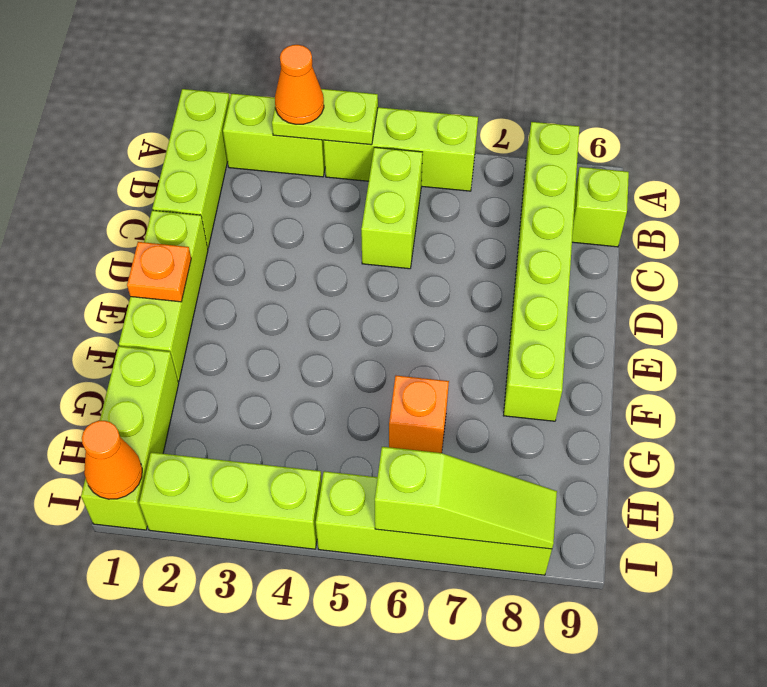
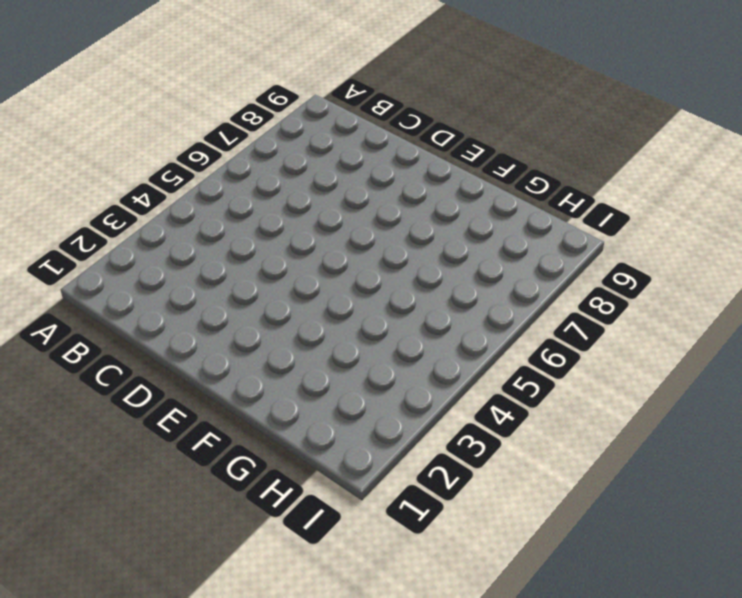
none -> lime 1x3 brick [152,89,230,248]
none -> lime 1x2 brick [223,94,325,177]
none -> lime 1x3 brick [324,107,478,191]

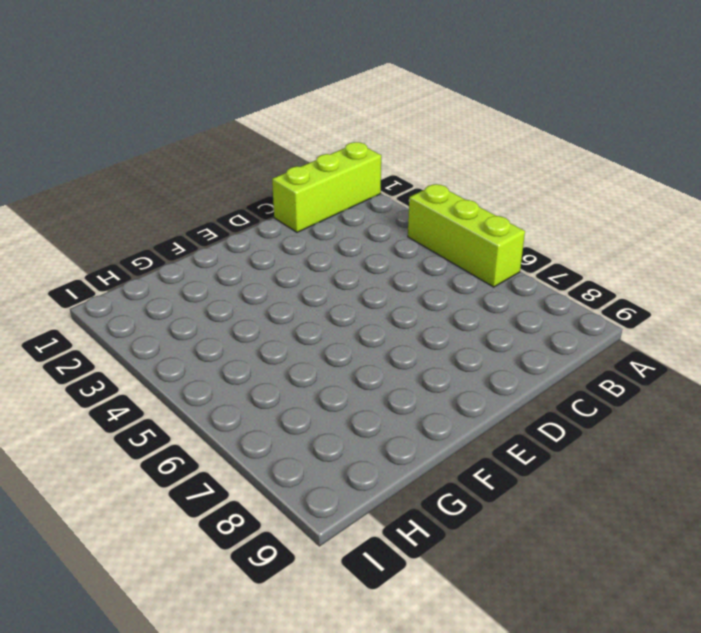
none -> lime 1x2 brick [223,94,325,177]
none -> lime 1x6 brick [503,122,579,421]
none -> lime 1x2 brick [361,147,423,269]

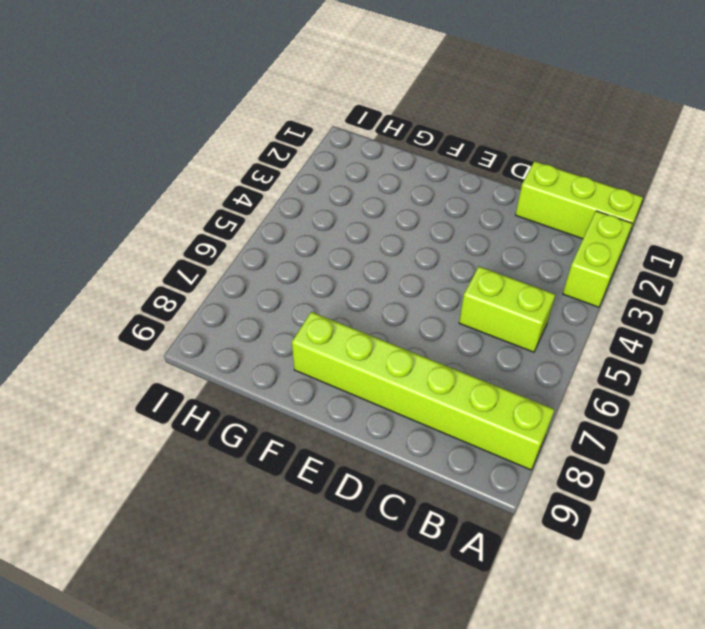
none -> lime 1x3 brick [324,107,478,191]
none -> lime 1x1 brick [572,167,629,247]
none -> lime 1x3 brick [119,210,208,381]

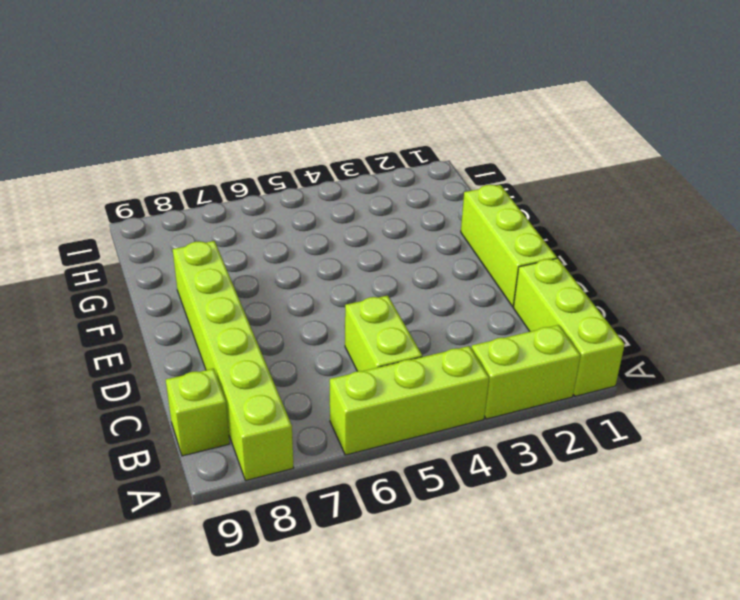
none -> lime 1x3 brick [81,346,179,530]
none -> orange 1x1 brick [389,376,449,453]
none -> lime 1x3 brick [139,452,322,549]

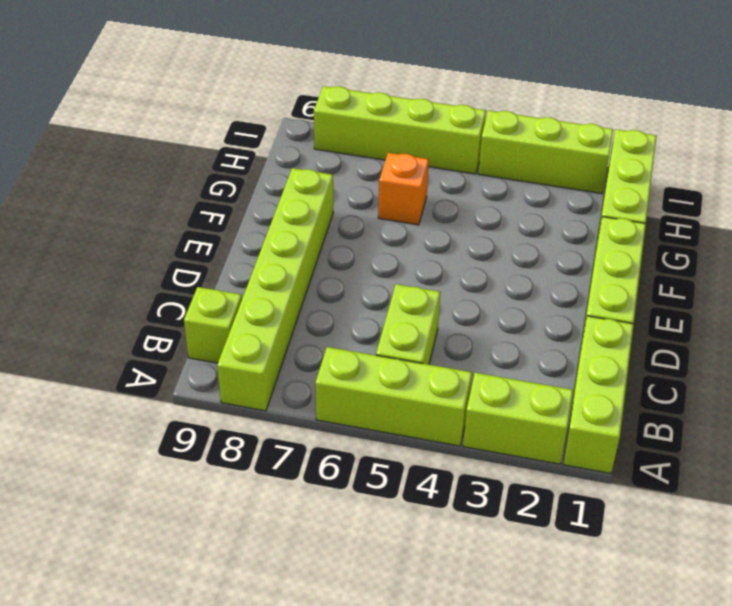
none -> lime 1x2 plate [272,89,378,145]
none -> orange 1x1 plate [127,242,191,302]
none -> orange 1x1 cone [82,421,142,499]

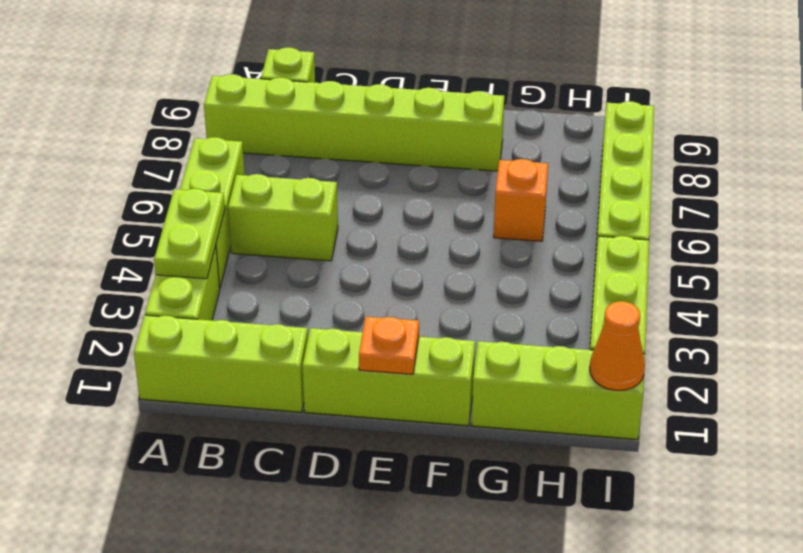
none -> lime 1x3 slope [375,447,557,549]
none -> orange 1x1 cone [275,45,324,124]

